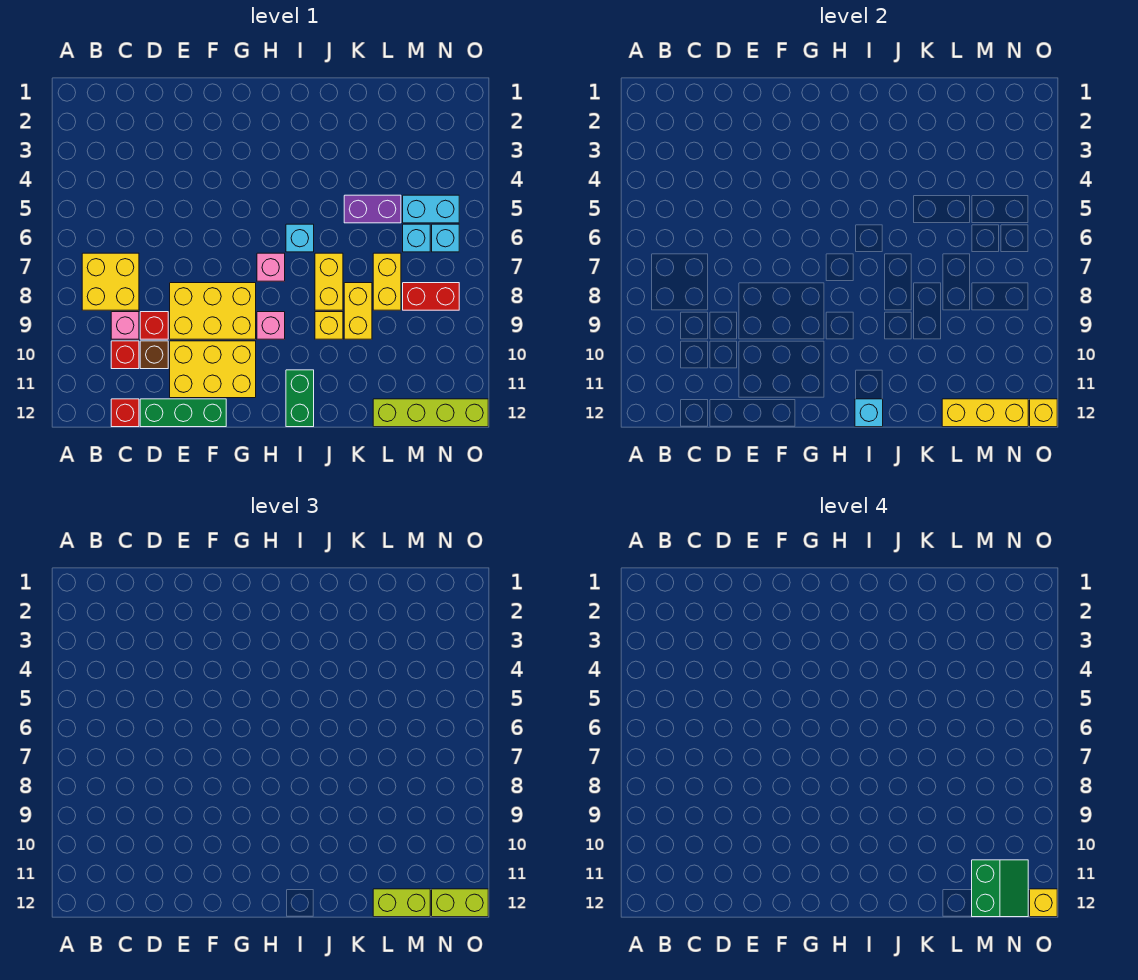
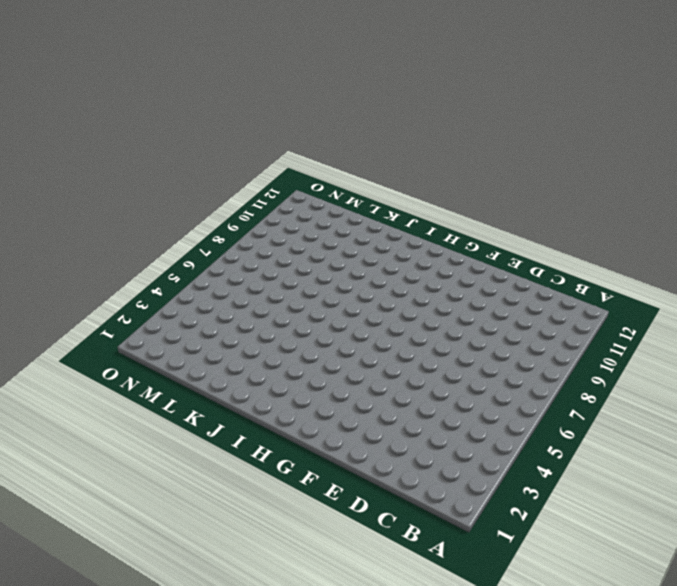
none -> yellow 2x2 brick [82,253,139,310]
none -> pink 1x1 brick [111,312,139,339]
none -> red 1x1 brick [111,341,139,369]
none -> red 1x1 brick [111,399,139,427]

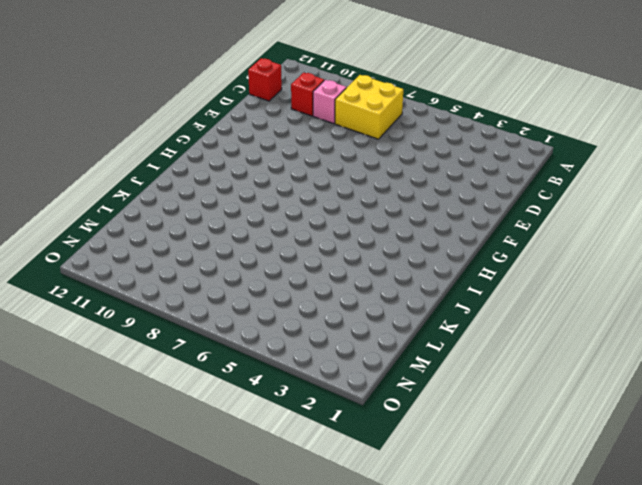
none -> red 1x1 brick [140,312,168,339]
none -> brown 1x1 brick [140,341,168,369]
none -> green 1x3 brick [140,399,226,427]
none -> yellow 2x3 brick [170,283,256,339]

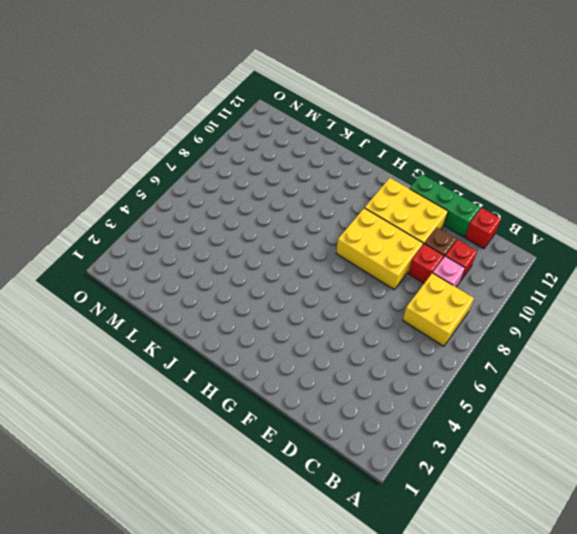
none -> pink 1x1 brick [257,253,285,281]
none -> pink 1x1 brick [257,312,285,339]
none -> cyan 1x1 brick [286,224,314,252]
none -> green 1x2 brick [286,370,314,427]

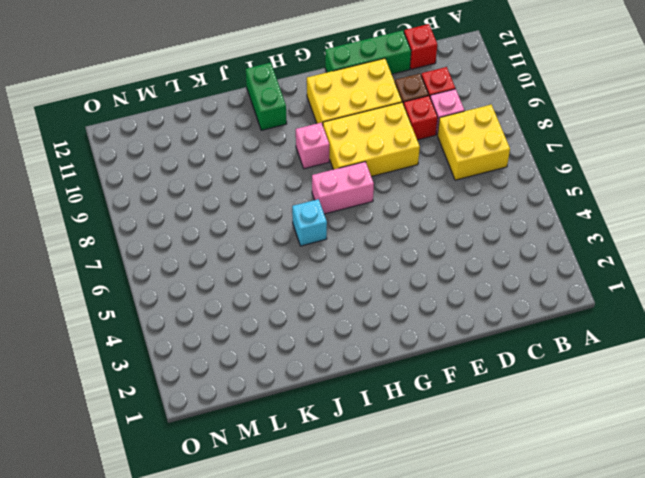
pink 1x2 brick [312,162,374,214] -> pink 1x1 brick [257,253,285,281]
none -> yellow 1x2 brick [315,253,343,310]
none -> yellow 1x1 brick [315,312,343,339]
none -> purple 1x2 brick [344,195,401,223]
none -> yellow 1x2 brick [344,283,372,339]

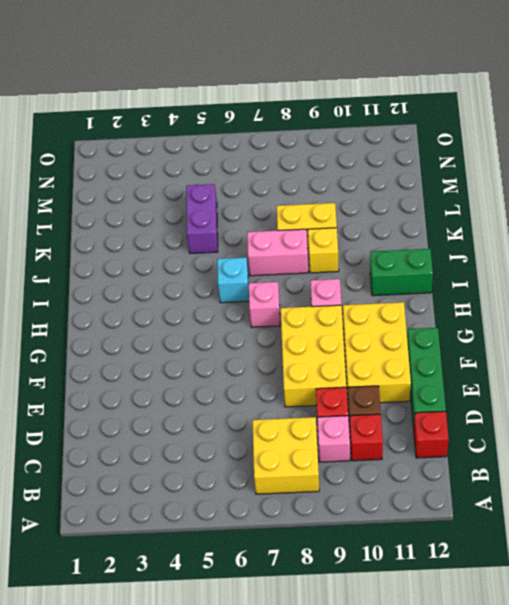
pink 1x2 brick [247,229,308,276] -> yellow 1x2 brick [315,253,343,310]
none -> yellow 1x2 brick [373,253,401,310]
none -> lime 1x4 brick [373,399,488,427]
none -> cyan 1x2 brick [403,195,459,223]
none -> cyan 1x1 brick [403,224,430,252]

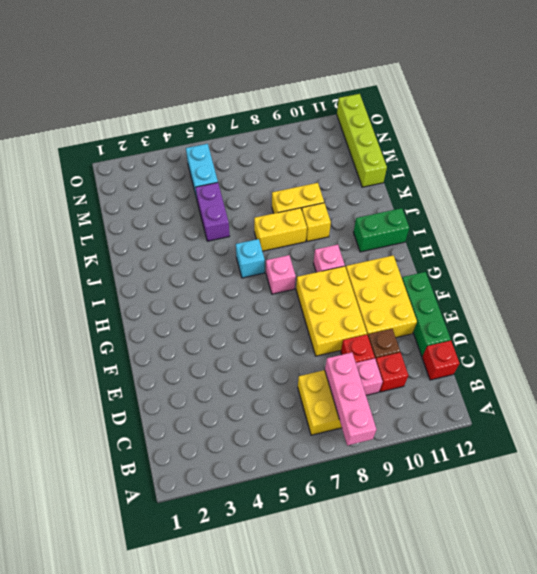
pink 1x3 brick [325,353,377,445] -> none
none -> yellow 1x2 brick [373,253,401,310]
none -> cyan 1x1 brick [403,224,430,252]
none -> red 1x2 brick [403,283,459,310]
none -> cyan 1x1 brick [432,224,459,252]

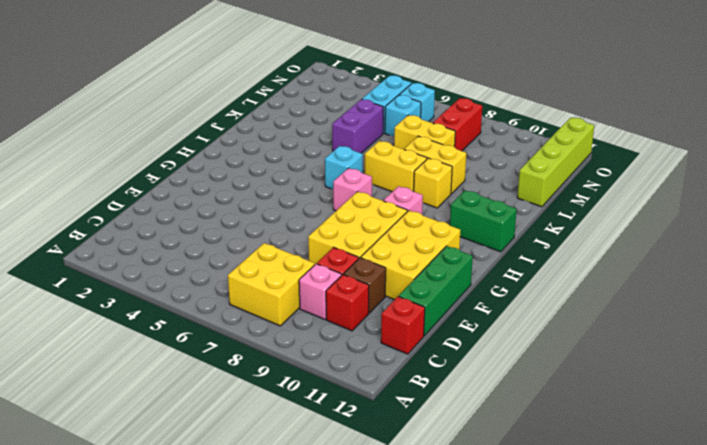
none -> cyan 1x1 brick [855,399,883,427]
none -> yellow 1x3 brick [942,399,1028,427]
none -> yellow 1x1 brick [1030,399,1057,427]
none -> lime 1x2 brick [373,889,430,917]

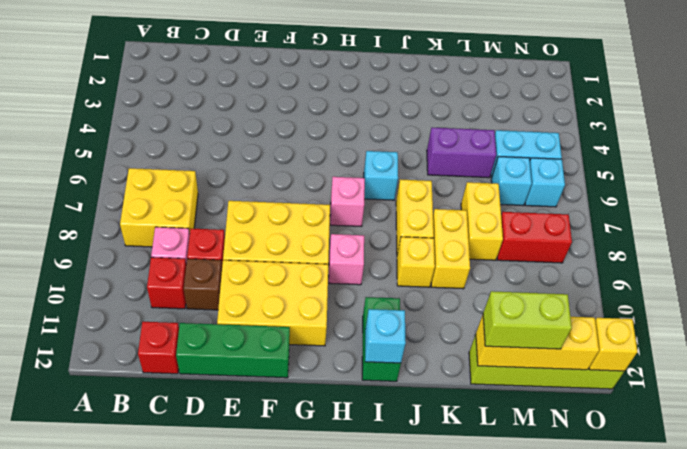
none -> lime 1x2 brick [432,889,488,917]
none -> green 2x2 slope [972,860,1028,917]
none -> yellow 1x1 brick [1030,889,1057,917]

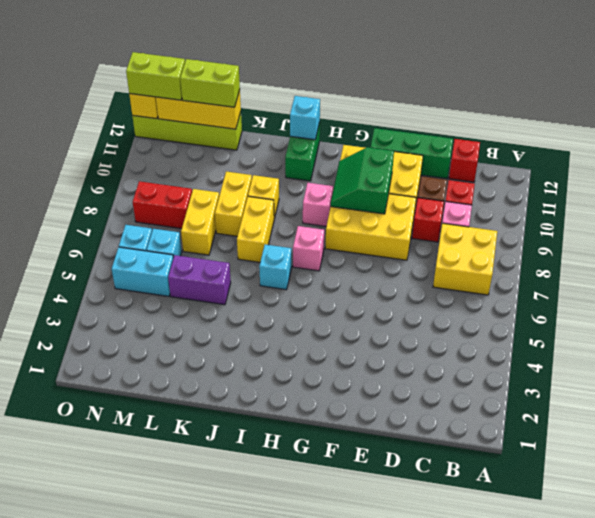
green 2x2 slope [331,147,394,214] -> green 2x2 slope moved to [972,860,1028,917]
none -> yellow 1x1 brick [1030,889,1057,917]

